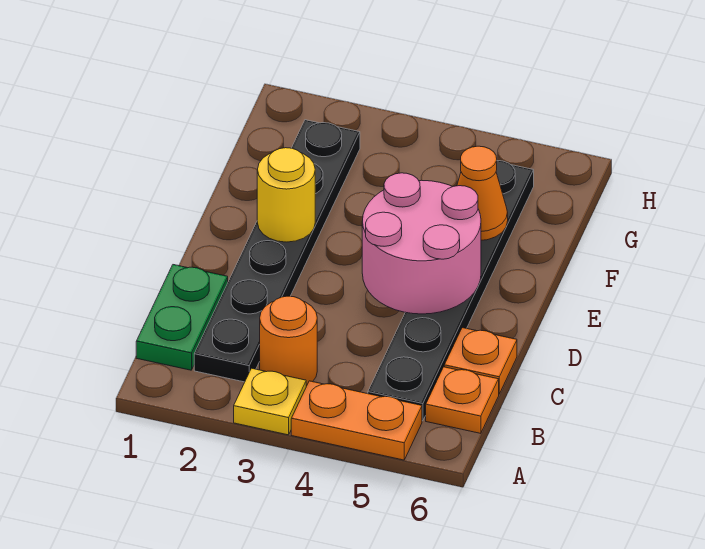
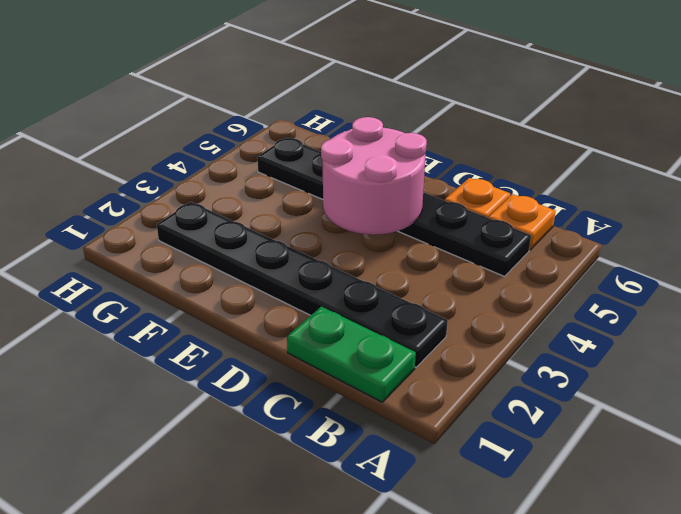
none -> yellow 1x1 plate [234,368,306,435]
none -> orange 1x2 plate [291,381,422,460]

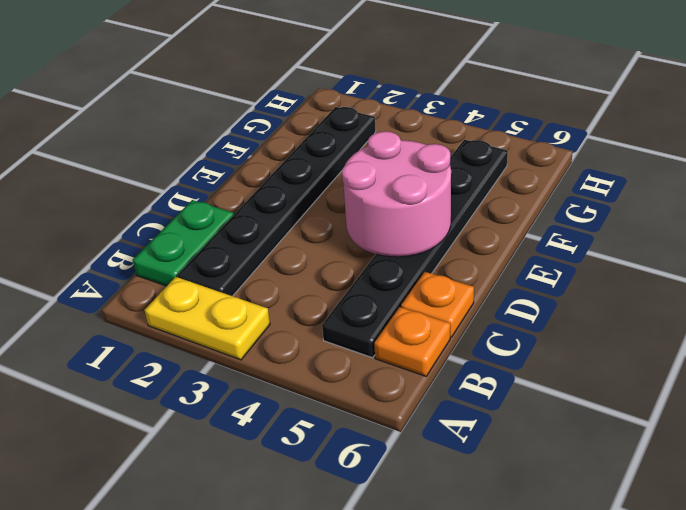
yellow 1x2 plate [144,277,270,360] -> yellow 1x1 plate [234,368,306,435]
none -> orange 1x2 plate [291,381,422,460]
none -> orange 1x1 round brick [260,296,317,386]

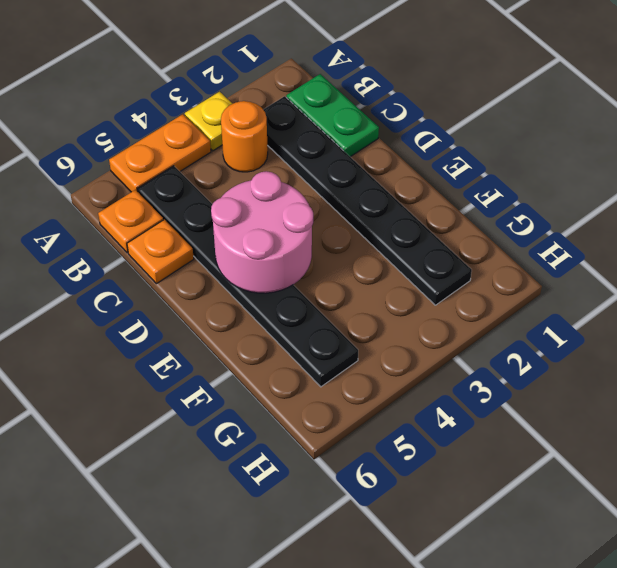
none -> yellow 1x1 round brick [257,148,315,242]
none -> orange 1x1 cone [457,146,508,240]

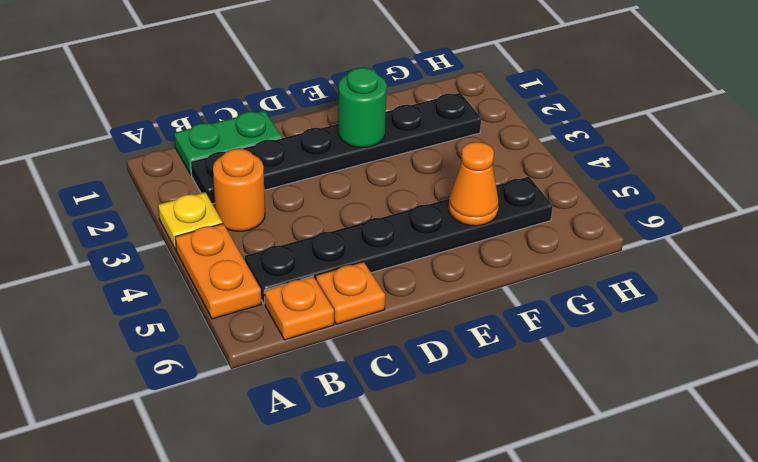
green 1x1 round brick [338,68,387,147] -> yellow 1x1 round brick [257,148,315,242]
none -> pink 2x2 round brick [362,173,481,314]

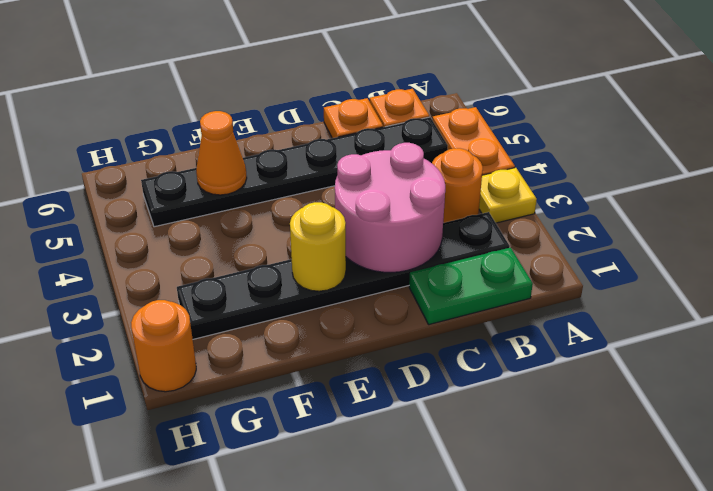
pink 2x2 round brick [335,143,445,272] -> pink 2x2 round brick moved to [362,173,481,314]
orange 1x1 round brick [131,300,196,392] -> none

